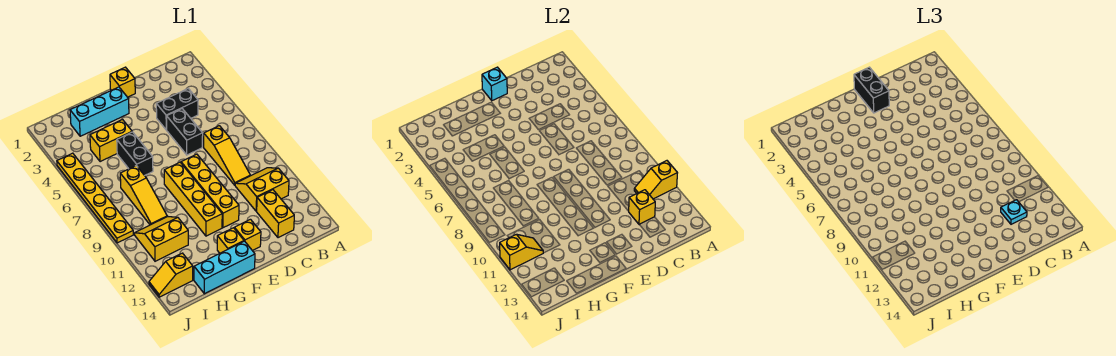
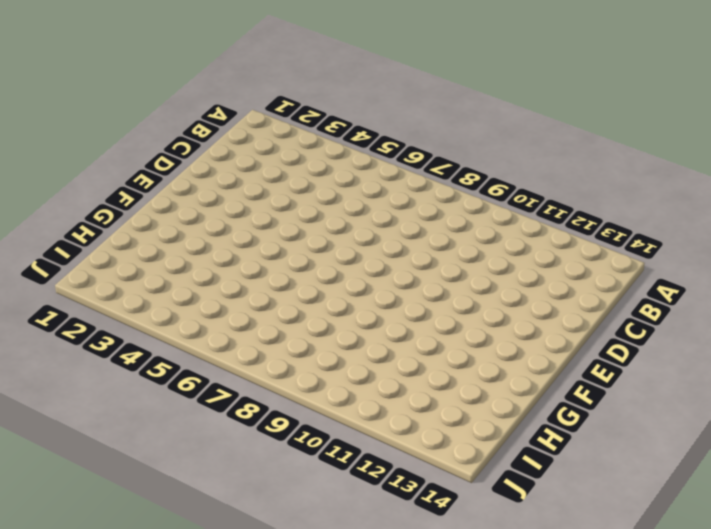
none -> yellow 2x2 slope [235,168,289,211]
none -> black 1x2 brick [156,89,198,130]
none -> yellow 1x3 slope [204,126,250,185]

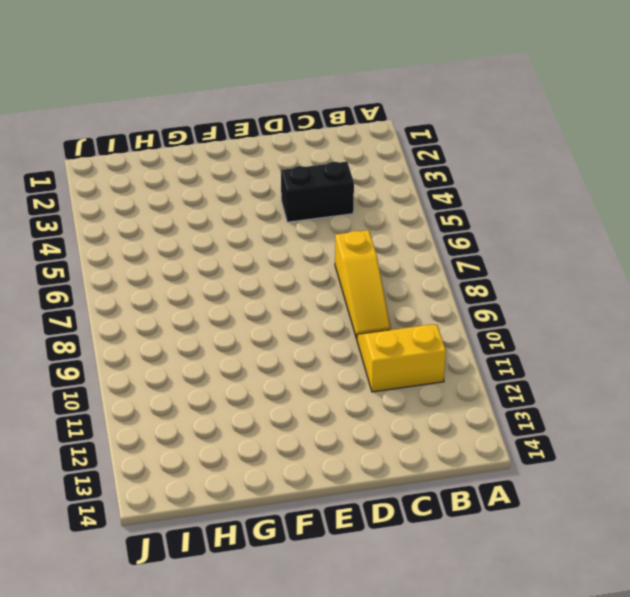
none -> yellow 1x2 brick [257,190,294,238]
none -> black 1x2 brick [167,109,203,155]
none -> yellow 1x1 brick [110,67,135,97]

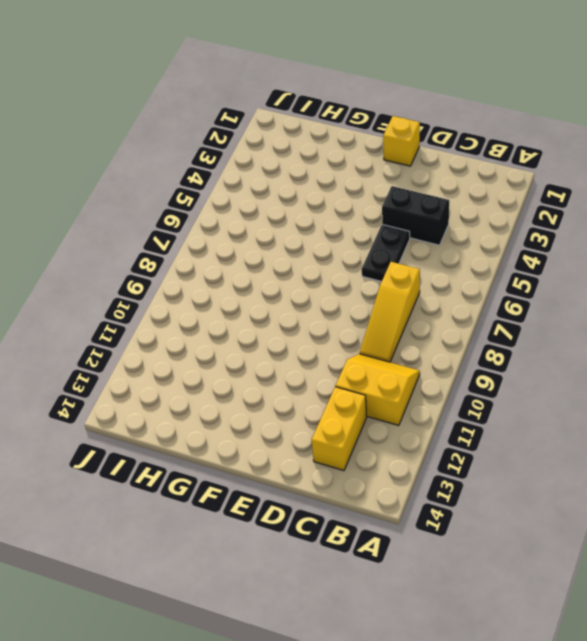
black 1x2 plate [362,225,410,282] -> black 1x2 brick [167,109,203,155]
none -> yellow 1x4 brick [181,154,239,228]
none -> yellow 1x1 brick [234,219,261,251]
none -> cyan 1x3 brick [70,87,129,136]

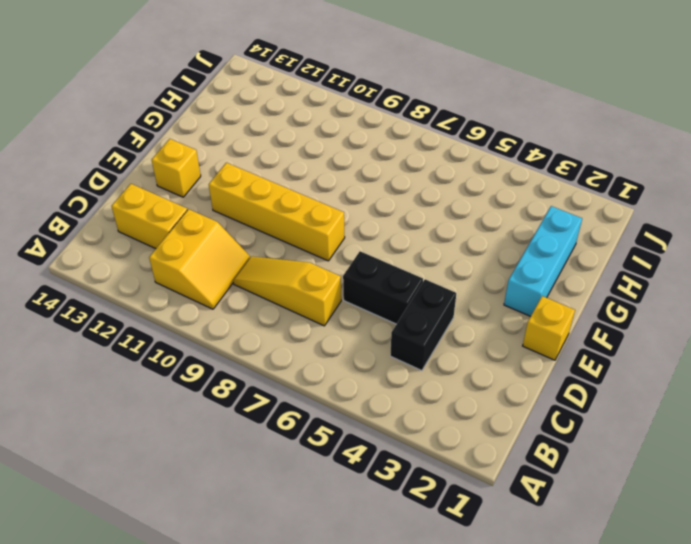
none -> yellow 1x4 brick [164,162,222,236]
none -> yellow 1x1 brick [217,228,244,253]
none -> cyan 1x3 brick [194,241,255,294]

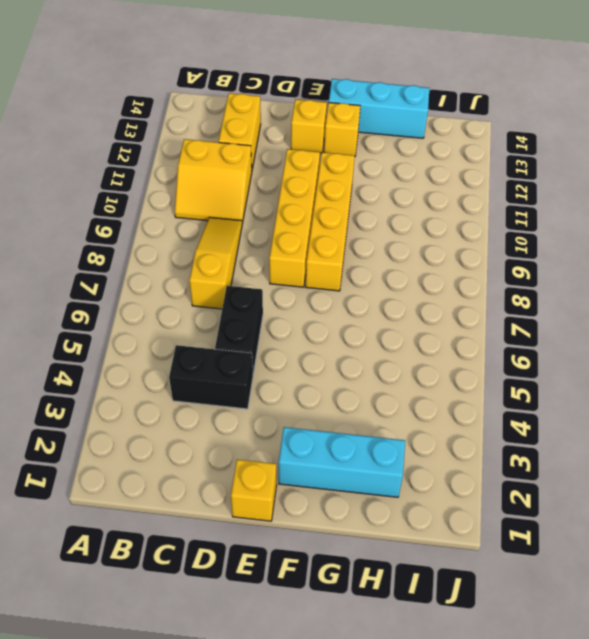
none -> yellow 1x2 brick [90,120,132,162]
none -> black 1x2 brick [117,132,153,175]
none -> yellow 1x3 slope [120,166,167,225]

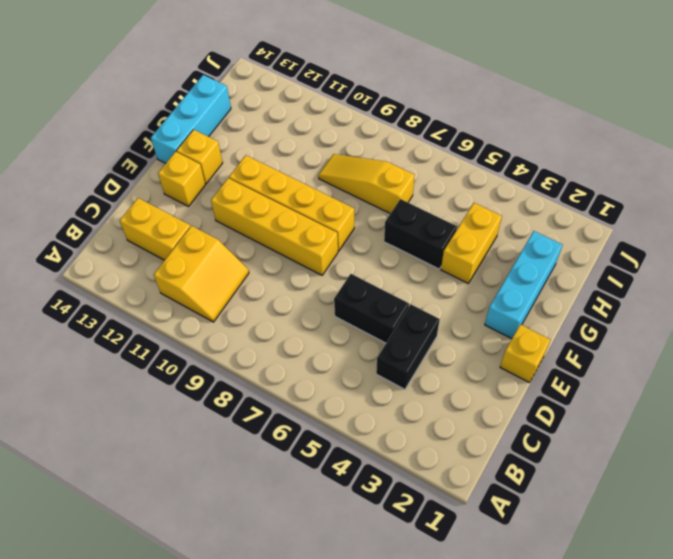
none -> yellow 1x3 slope [204,126,250,185]
none -> yellow 2x2 slope [135,216,188,261]
none -> yellow 1x2 slope [149,253,193,297]

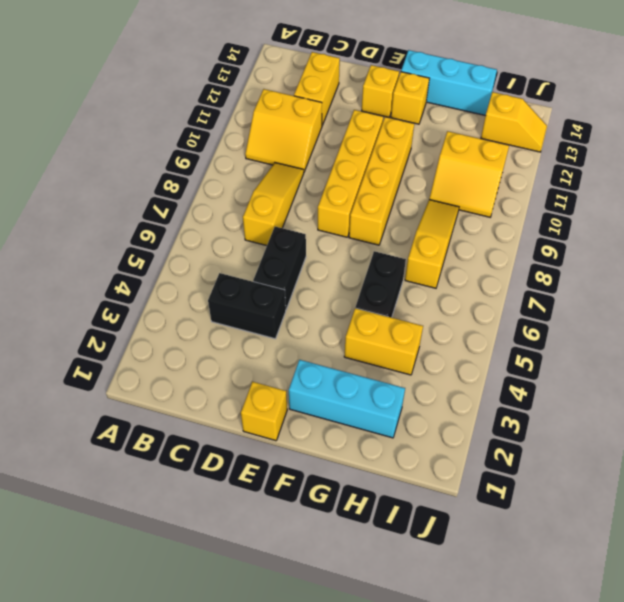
none -> yellow 1x6 plate [57,153,133,243]
none -> yellow 1x2 slope [634,161,677,199]
none -> yellow 1x1 brick [629,190,655,224]

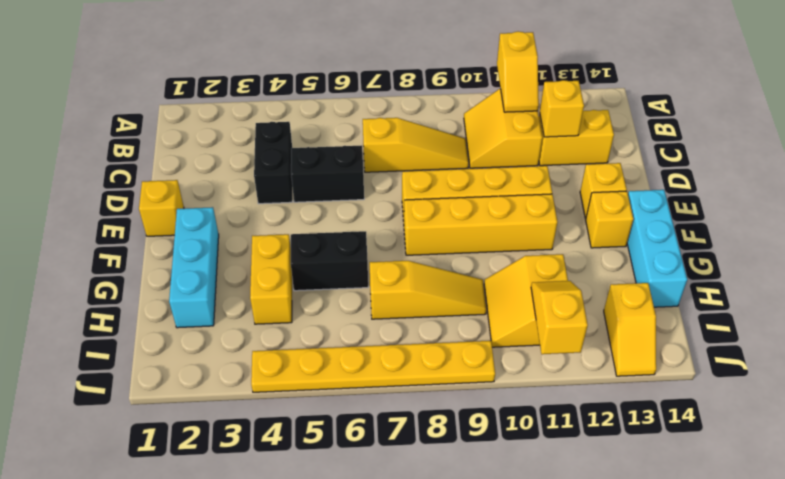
none -> cyan 1x1 brick [482,67,507,101]
none -> cyan 1x1 plate [1001,200,1027,224]
none -> black 1x2 brick [854,67,889,113]

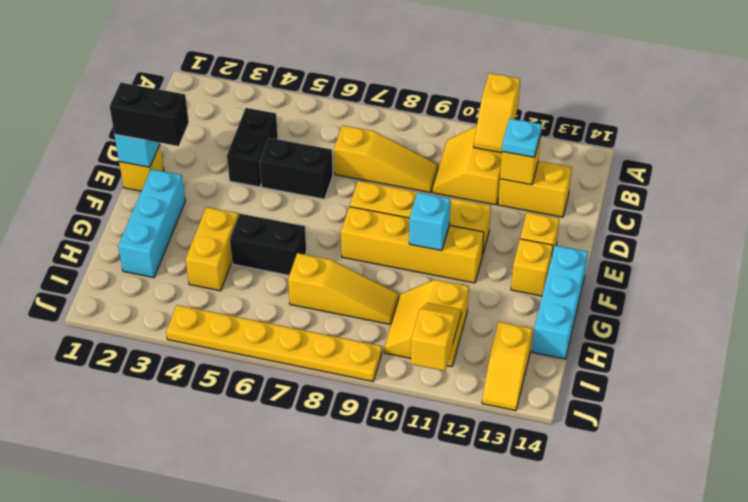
cyan 1x1 brick [409,192,450,251] -> none

